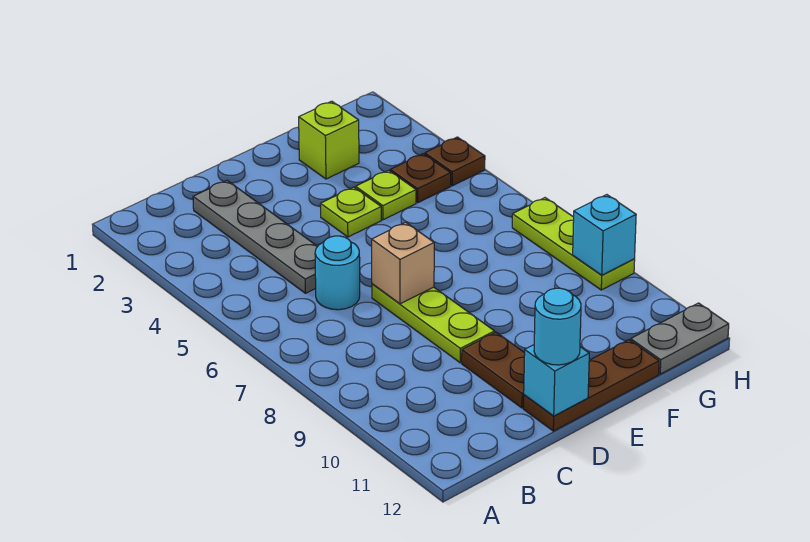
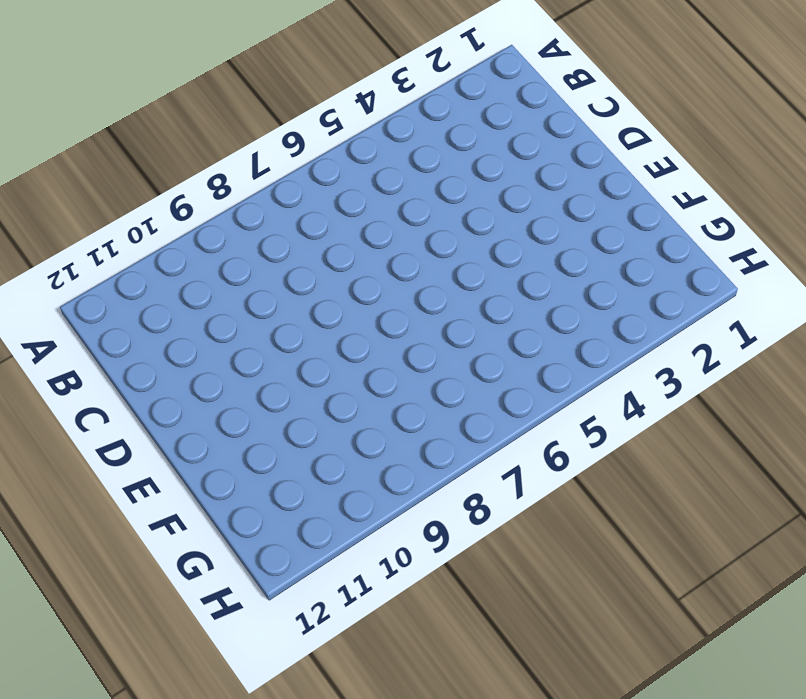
none -> grey 1x4 plate [193,181,317,293]
none -> cyan 1x1 round brick [315,236,360,310]
none -> lime 1x3 plate [372,284,495,363]

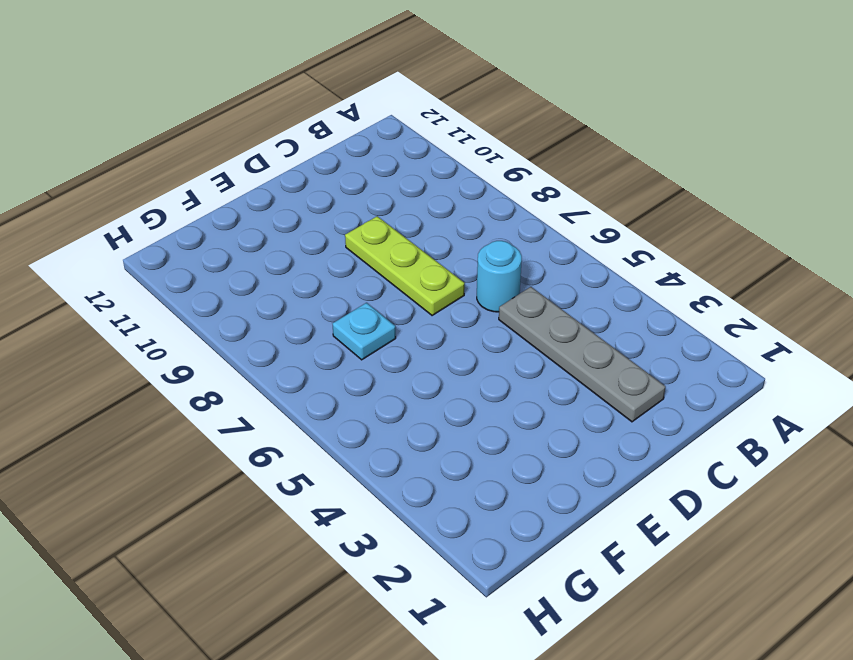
cyan 1x1 plate [333,303,396,360] -> none
none -> brown 1x2 plate [462,332,525,408]
none -> brown 1x3 plate [523,340,659,431]
none -> lime 1x1 plate [320,187,381,237]

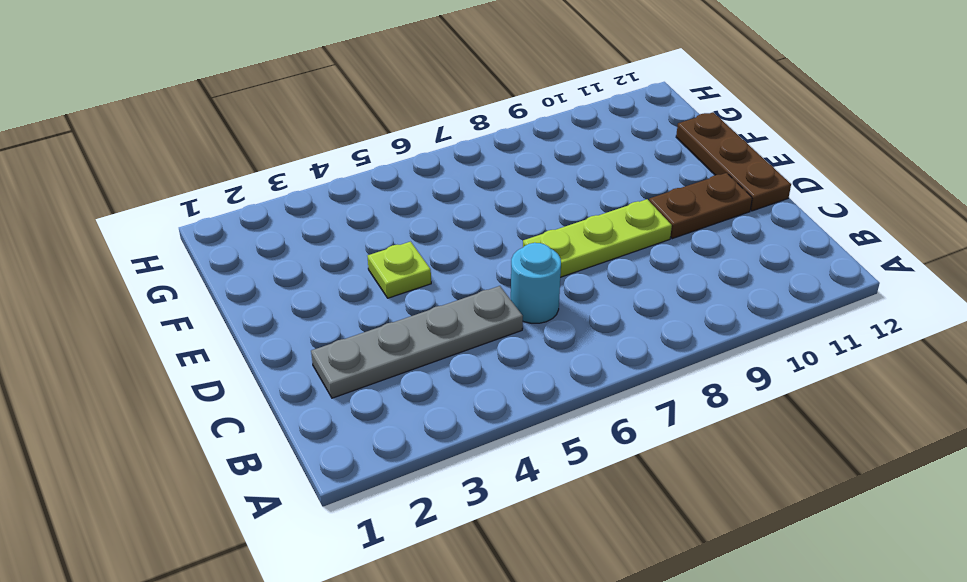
none -> lime 1x1 brick [299,101,359,179]
none -> lime 1x1 plate [356,170,416,220]
none -> brown 1x1 plate [390,154,451,203]

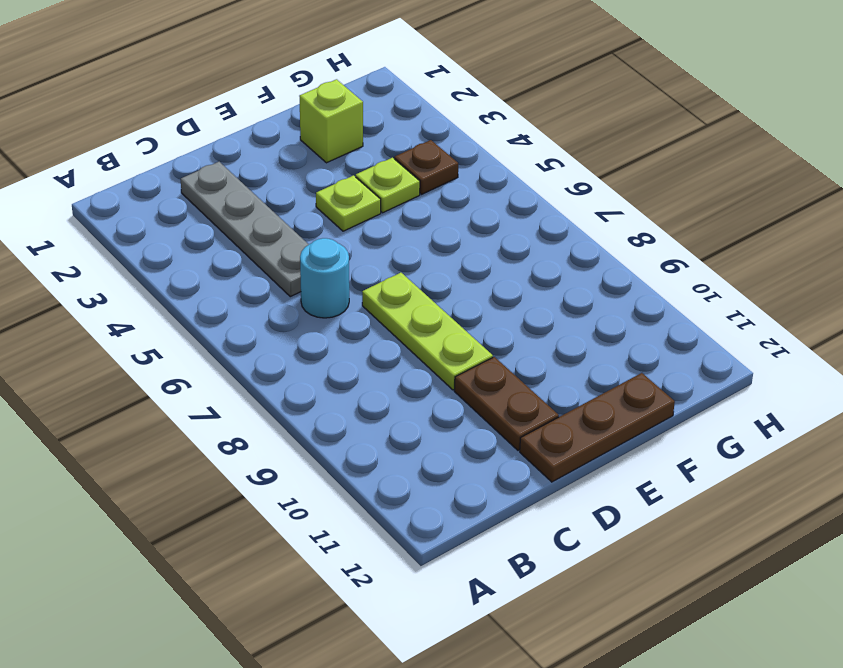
none -> grey 1x2 plate [631,303,729,374]
none -> brown 1x1 plate [425,137,485,186]
none -> lime 1x3 plate [512,198,635,290]

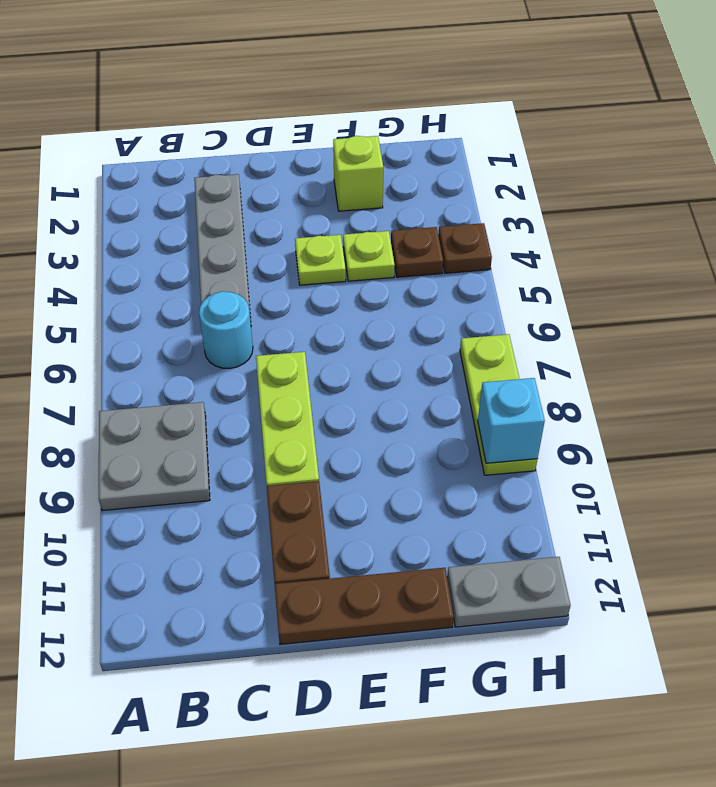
grey 2x2 plate [99,402,210,511] -> none
none -> tan 1x1 brick [372,222,434,304]
none -> cyan 1x1 brick [524,345,589,416]
none -> cyan 1x1 round brick [534,288,581,365]

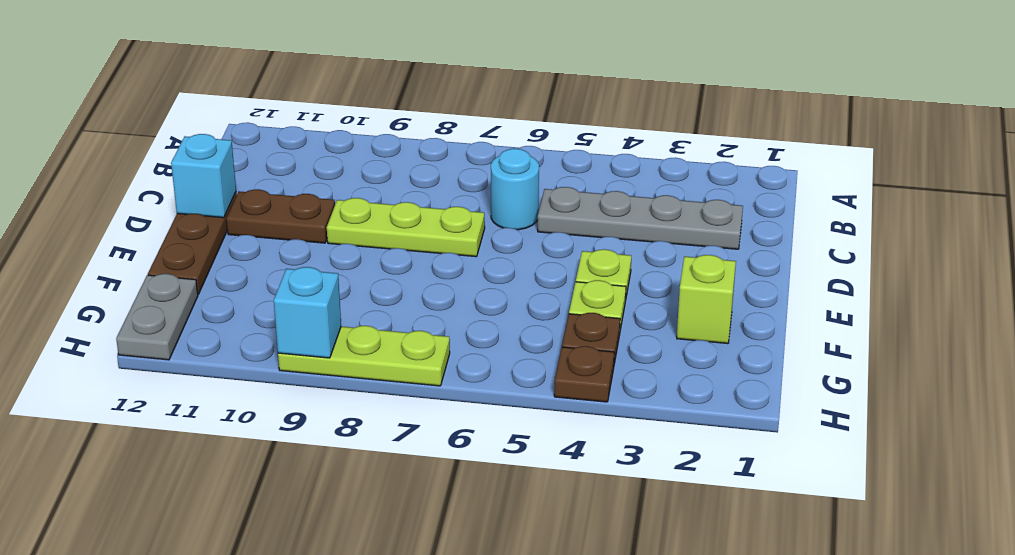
none -> tan 1x1 brick [372,222,434,304]
none -> cyan 1x1 round brick [534,288,581,365]

